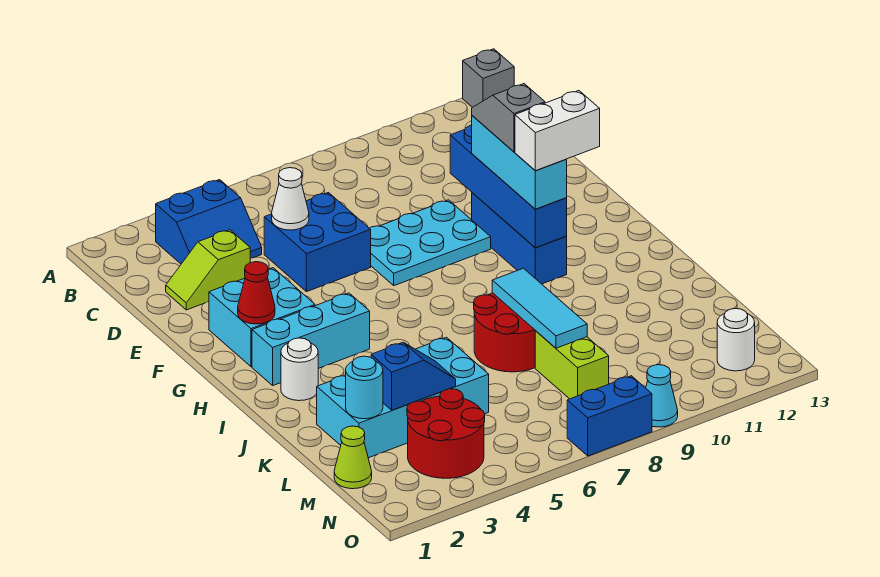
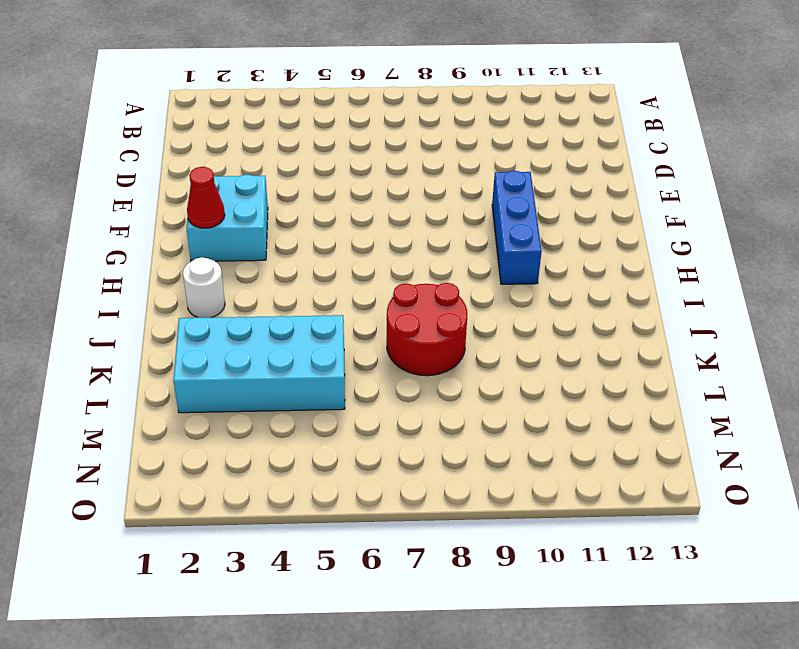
none -> grey 1x1 brick [463,49,514,107]
none -> blue 2x2 slope [156,180,262,264]
none -> lime 1x2 slope [166,230,250,310]

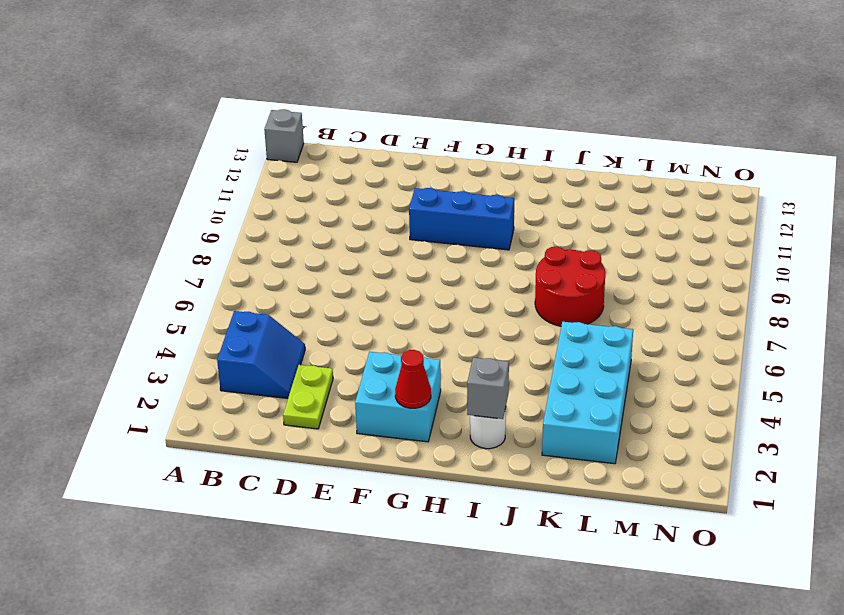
lime 1x2 plate [283,365,333,429] -> lime 1x2 slope [166,230,250,310]
grey 1x1 brick [467,357,509,419] -> none
none -> blue 2x2 brick [264,193,371,292]
none -> cyan 2x3 plate [370,200,491,286]
none -> cyan 1x3 brick [252,293,370,385]

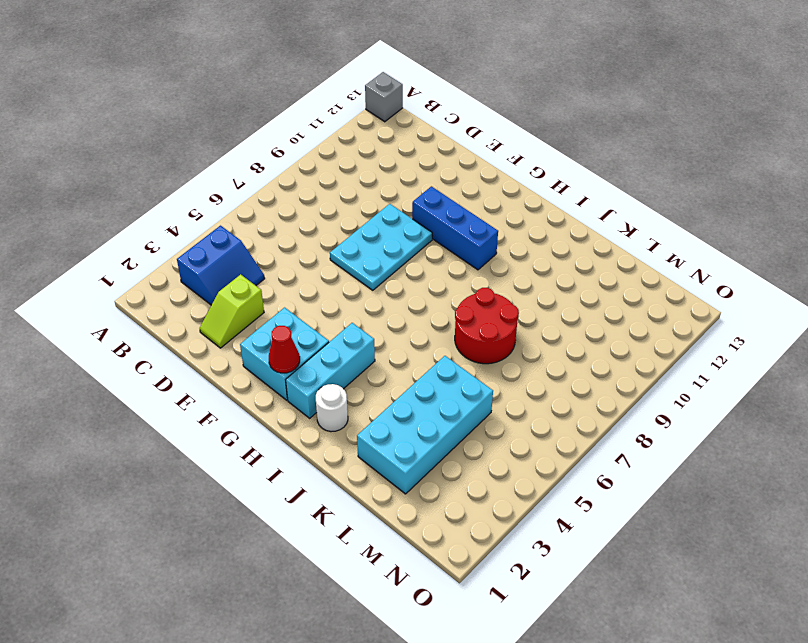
none -> blue 2x2 brick [264,193,371,292]
none -> lime 1x2 brick [535,331,609,399]
none -> lime 1x1 cone [334,426,372,489]

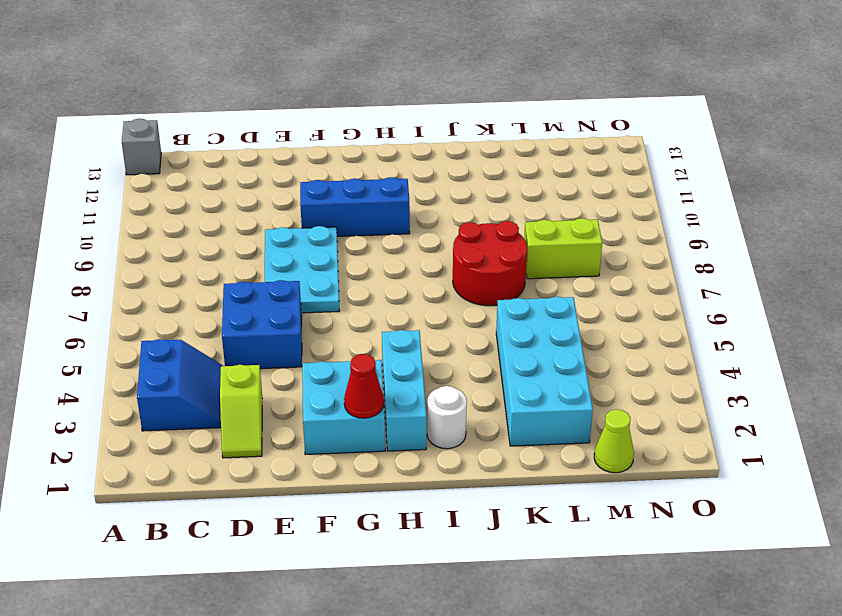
none -> red 2x2 round brick [407,389,485,478]
none -> white 1x1 round brick [717,308,755,371]
none -> blue 1x2 brick [567,376,652,456]

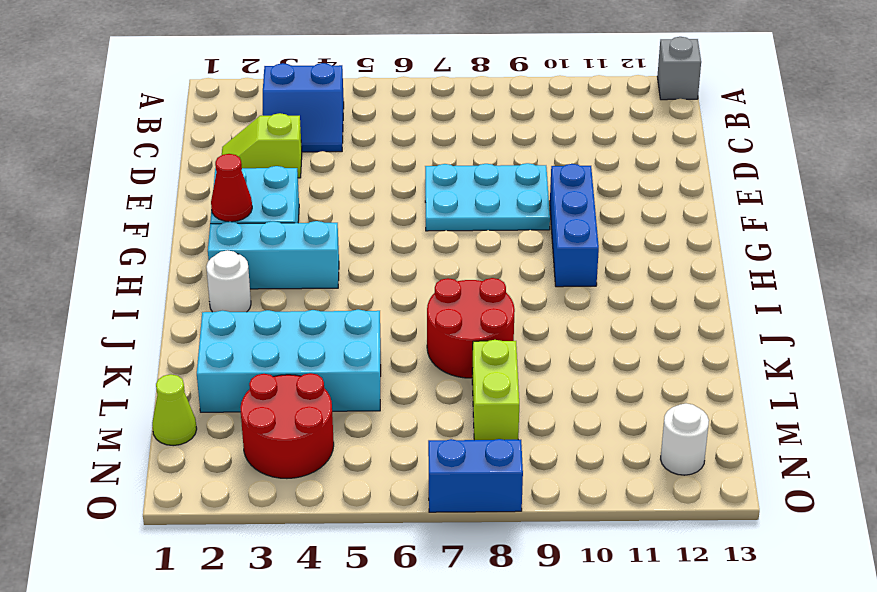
none -> blue 2x2 brick [264,193,371,292]
none -> cyan 1x1 cone [646,365,678,427]
none -> white 1x1 cone [272,168,309,230]

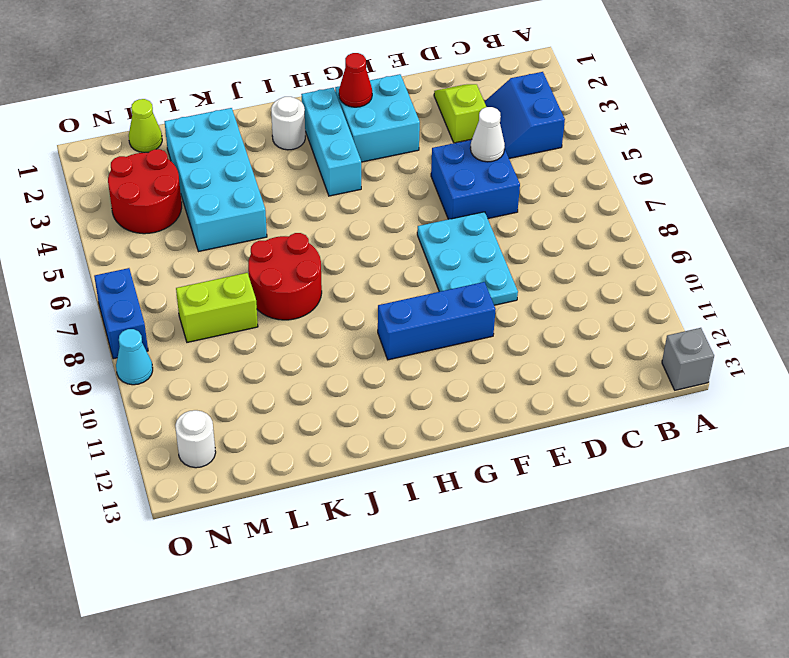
none -> blue 1x4 brick [450,125,567,248]
none -> cyan 1x3 tile [492,268,587,348]
none -> cyan 1x1 round brick [346,356,383,419]

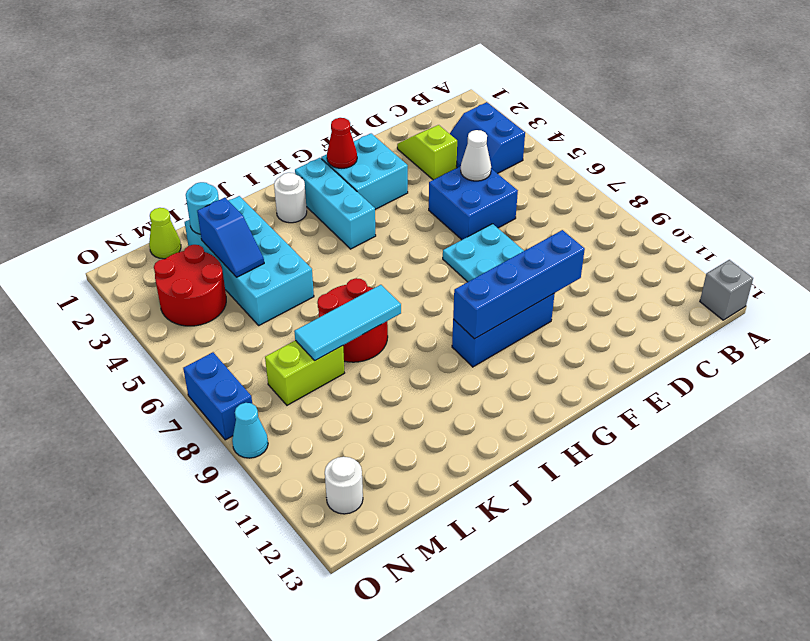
none -> cyan 1x3 brick [472,116,567,209]
none -> grey 1x2 slope [472,84,545,152]
none -> white 1x2 brick [515,91,600,171]

